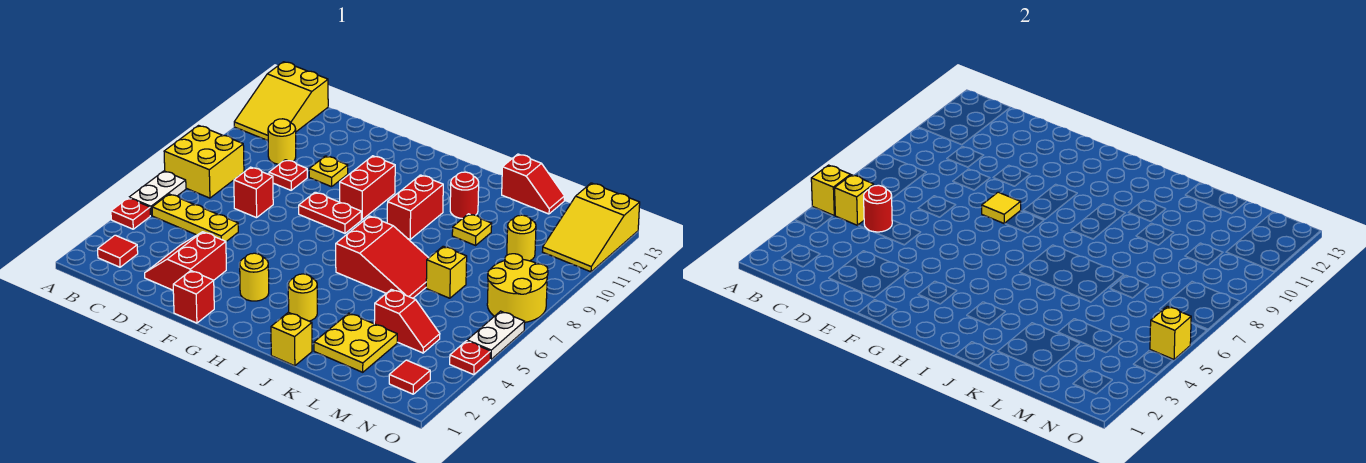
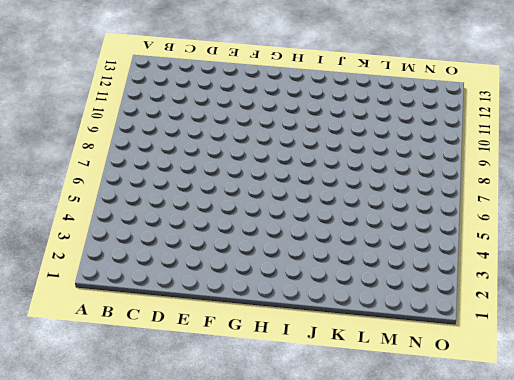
none -> red 1x1 plate [111,198,150,229]
none -> white 1x2 plate [129,171,186,215]
none -> yellow 2x2 brick [164,126,244,198]
none -> yellow 2x3 slope [234,62,328,141]

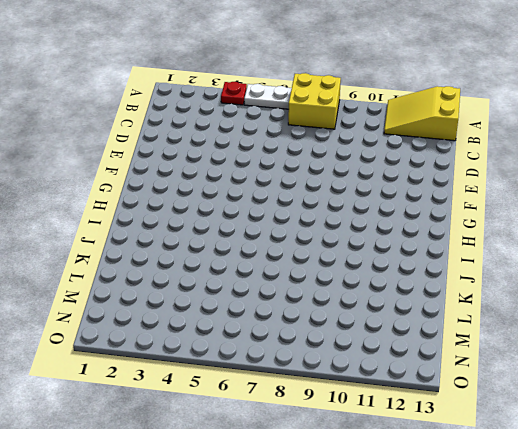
none -> red 1x1 tile [98,235,138,267]
none -> yellow 1x3 plate [152,194,238,241]
none -> yellow 1x1 round brick [268,119,296,164]
none -> red 2x2 slope [145,232,226,290]

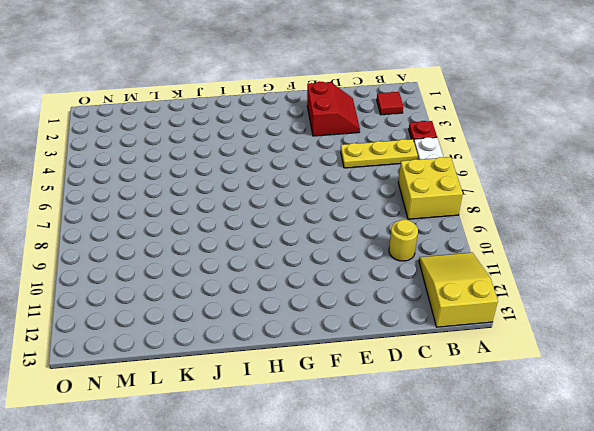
none -> red 1x1 brick [234,167,273,218]
none -> red 1x1 plate [269,160,307,190]
none -> yellow 1x1 plate [309,156,348,187]
none -> red 1x1 brick [173,271,214,323]

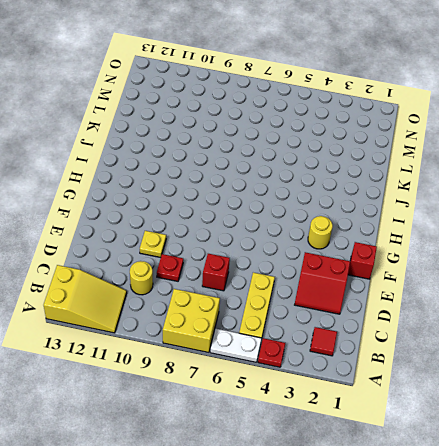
none -> red 1x2 plate [299,192,361,233]
none -> red 1x2 brick [340,156,395,220]
none -> yellow 1x1 round brick [288,274,317,321]
none -> red 2x3 slope [336,216,428,298]

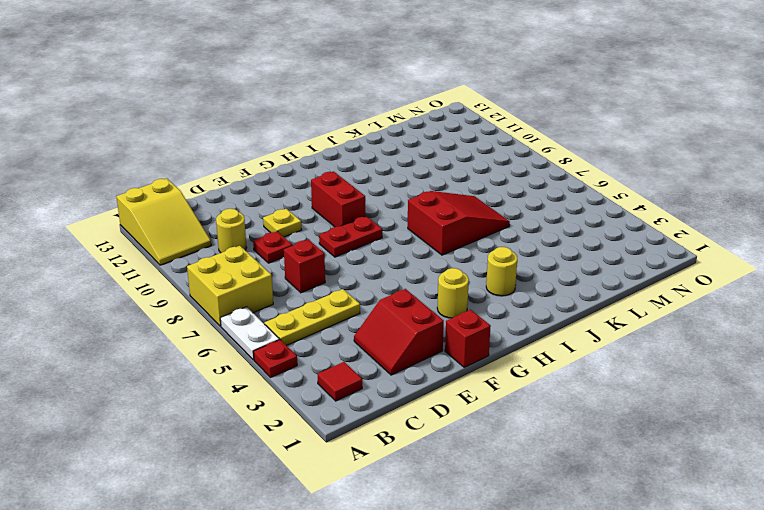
none -> red 1x2 brick [387,175,443,239]
none -> yellow 1x1 brick [271,312,312,366]
none -> red 1x1 round brick [450,172,479,219]
none -> yellow 2x2 plate [314,313,397,372]

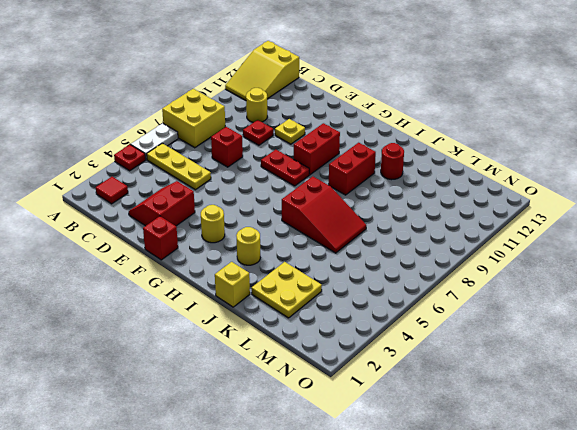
none -> yellow 1x1 plate [452,214,492,245]
none -> red 1x2 slope [502,154,564,214]
none -> red 1x2 slope [374,289,440,353]
none -> yellow 1x1 brick [426,246,467,298]

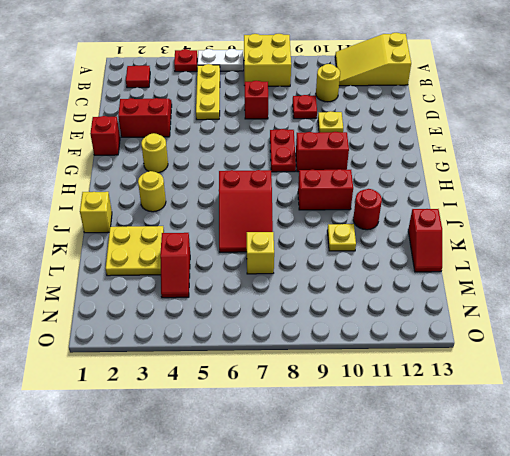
none -> yellow 1x1 round brick [507,215,536,261]
none -> red 1x1 tile [389,360,430,394]
none -> yellow 2x2 round brick [487,254,548,322]
none -> yellow 2x3 slope [543,183,640,272]

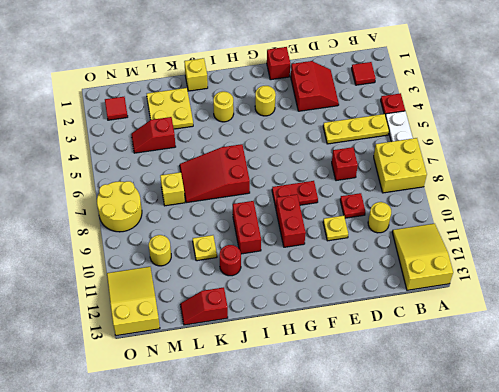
none -> red 1x1 plate [450,341,491,375]
none -> white 1x2 plate [467,311,525,359]
none -> yellow 1x1 brick [811,165,851,215]
none -> yellow 1x1 brick [835,175,874,225]

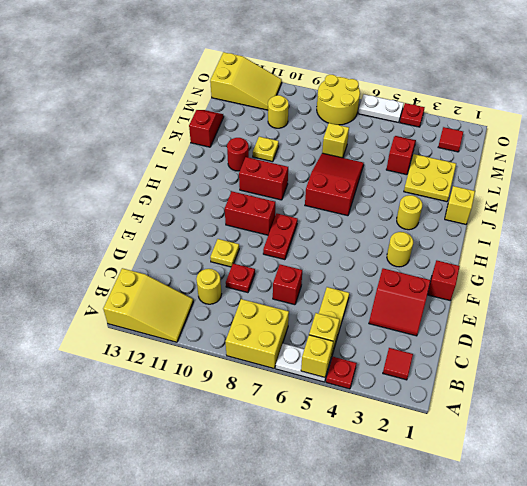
none -> red 1x1 round brick [864,185,892,232]
none -> yellow 1x1 tile [982,192,1021,223]
none -> yellow 1x1 brick [1150,306,1191,359]

